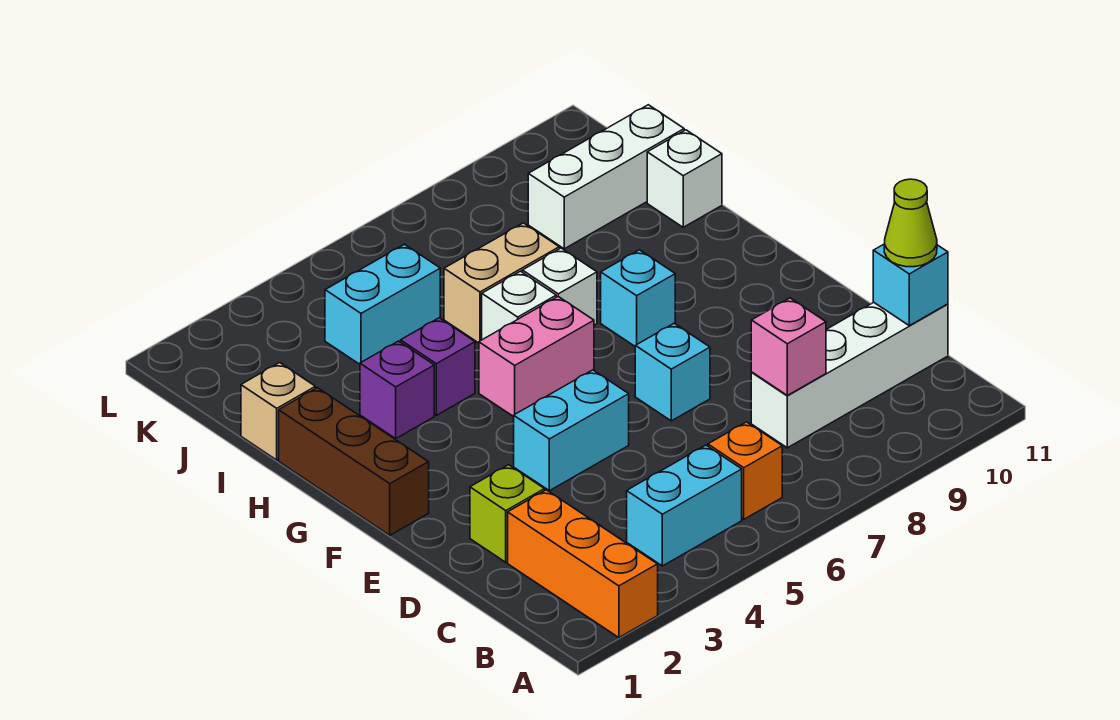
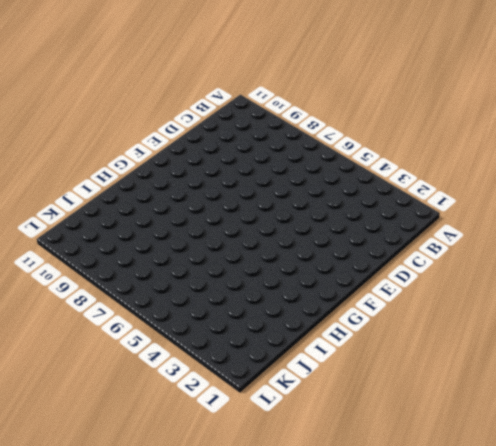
none -> orange 1x3 brick [508,490,658,638]
none -> cyan 1x2 brick [627,445,742,566]
none -> orange 1x1 brick [708,422,782,519]

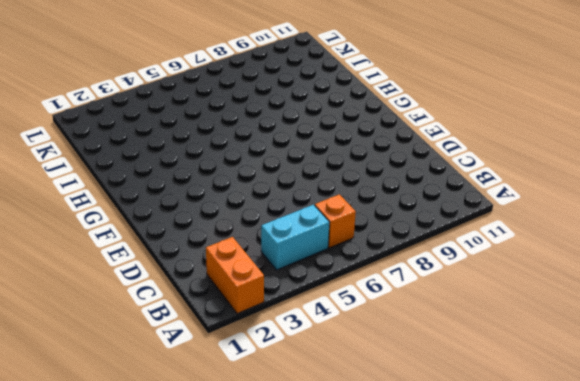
orange 1x2 brick [206,237,264,314] -> orange 1x3 brick [508,490,658,638]
none -> white 1x4 brick [751,302,948,448]
none -> lime 1x1 brick [470,465,545,562]
none -> cyan 1x2 brick [514,370,629,491]

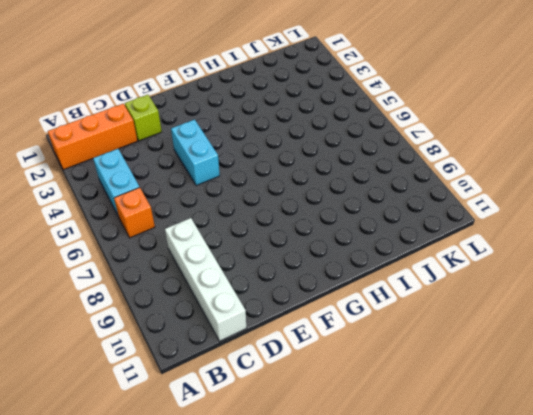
none -> cyan 1x1 brick [635,323,710,421]
none -> brown 1x3 brick [279,388,429,535]
none -> pink 1x2 brick [479,297,594,417]

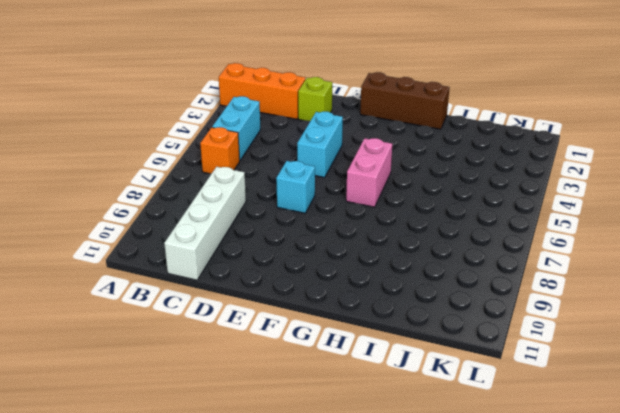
none -> cyan 1x1 brick [601,250,675,346]
none -> purple 1x1 brick [360,341,434,438]
none -> purple 1x1 brick [401,318,475,415]

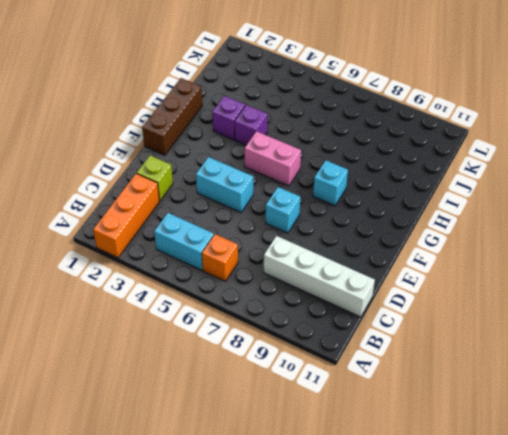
none -> white 1x1 brick [482,271,556,340]
none -> white 1x1 brick [522,248,597,325]
none -> tan 1x1 brick [241,363,315,460]

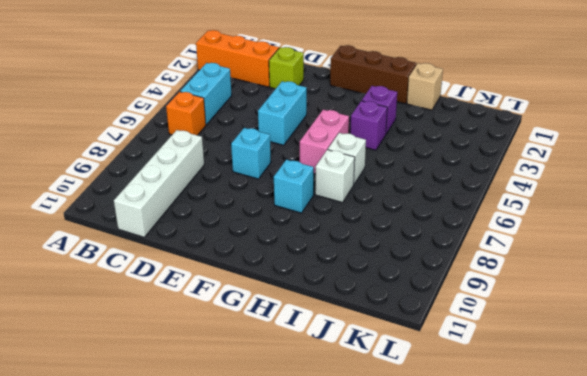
none -> tan 1x2 brick [444,223,559,343]
none -> white 1x1 brick [647,130,722,227]
none -> cyan 1x2 brick [325,244,440,364]

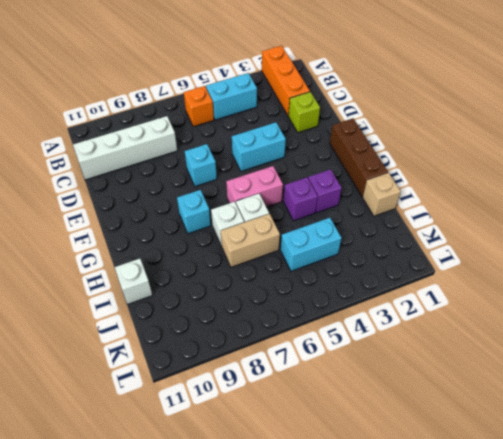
none -> white 1x3 brick [528,105,684,249]
none -> pink 1x1 brick [751,298,826,395]
none -> cyan 1x1 brick [873,244,948,326]

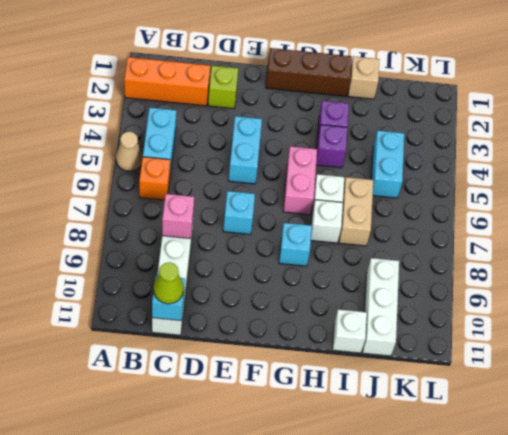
tan 1x1 cone [116,132,143,171] -> none

